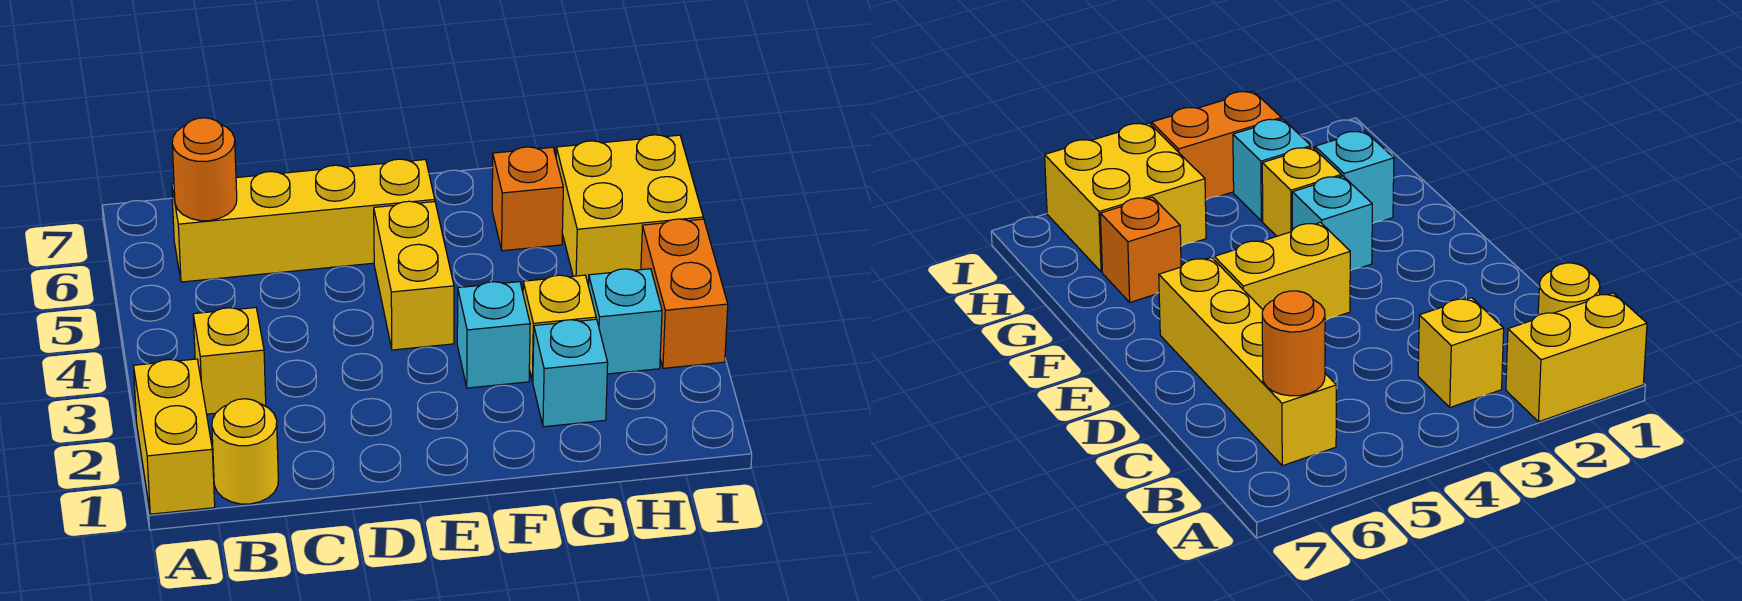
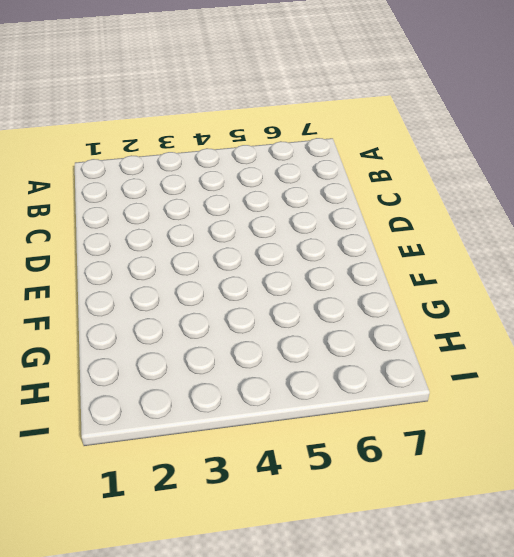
none -> yellow 1x2 brick [134,359,215,514]
none -> yellow 1x1 round brick [212,399,278,504]
none -> yellow 1x1 brick [193,308,266,414]

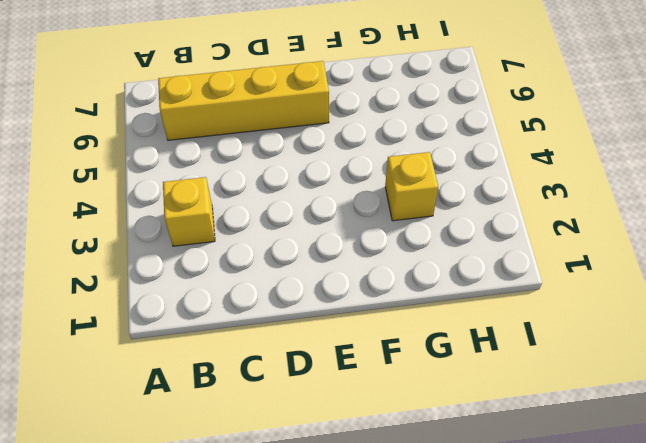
none -> yellow 1x2 brick [134,359,215,514]
none -> yellow 1x1 round brick [212,399,278,504]
none -> yellow 1x2 brick [374,201,454,350]

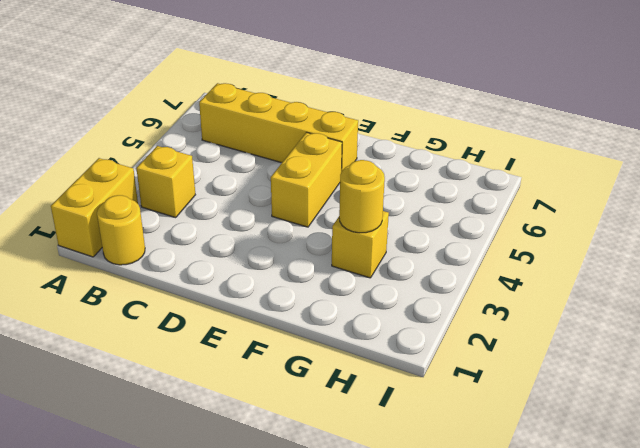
yellow 1x1 round brick [339,160,385,233] -> none
none -> cyan 1x1 brick [457,282,530,388]
none -> cyan 1x1 brick [533,319,608,427]
none -> orange 1x1 brick [492,147,563,251]

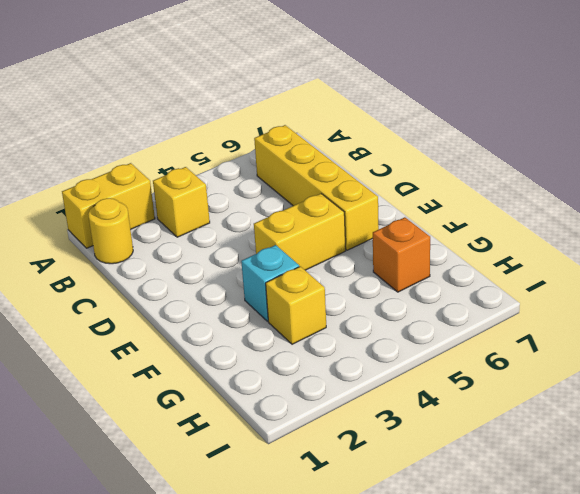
none -> cyan 1x1 brick [533,319,608,427]
none -> cyan 1x1 brick [588,269,662,374]
none -> yellow 2x2 brick [556,135,703,285]

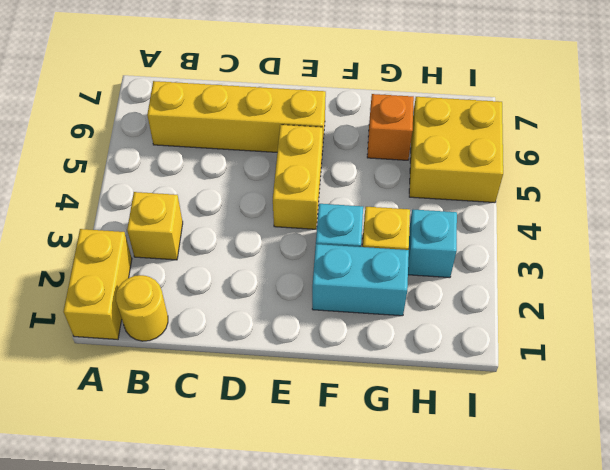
cyan 1x2 brick [312,244,409,316] -> cyan 1x1 brick [533,319,608,427]
none -> orange 1x2 brick [641,219,728,368]
none -> orange 1x1 round brick [172,118,237,221]

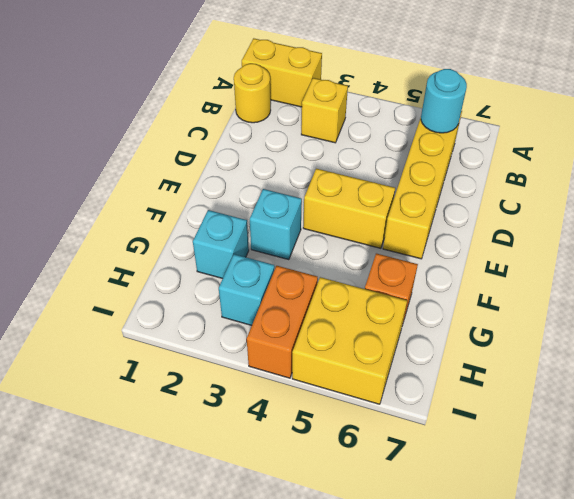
cyan 1x1 round brick [421,69,467,133] -> orange 1x1 round brick [172,118,237,221]
orange 1x2 brick [247,266,318,378] -> orange 1x2 brick turned to [641,219,728,368]
none -> yellow 1x1 brick [523,275,596,381]

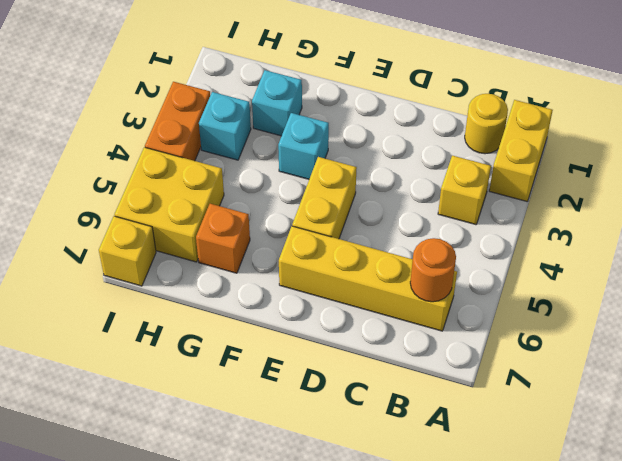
yellow 1x1 brick [99,216,156,286] -> yellow 1x1 brick moved to [523,275,596,381]

